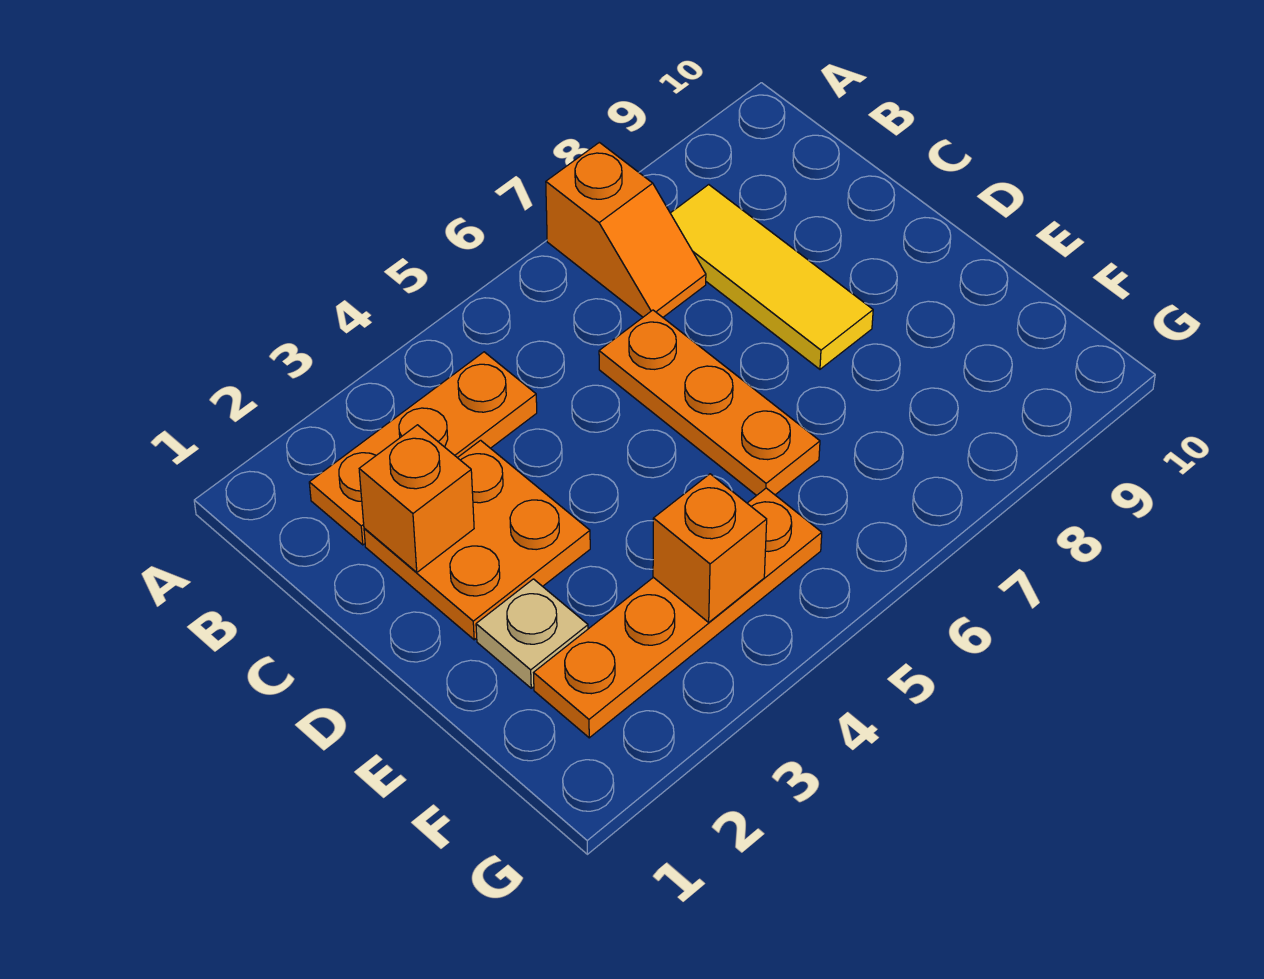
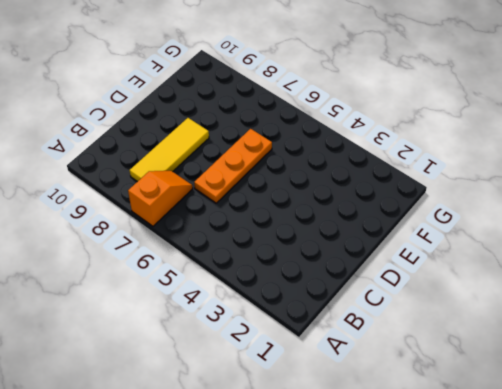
none -> orange 1x3 plate [309,352,537,545]
none -> orange 2x2 plate [364,440,590,640]

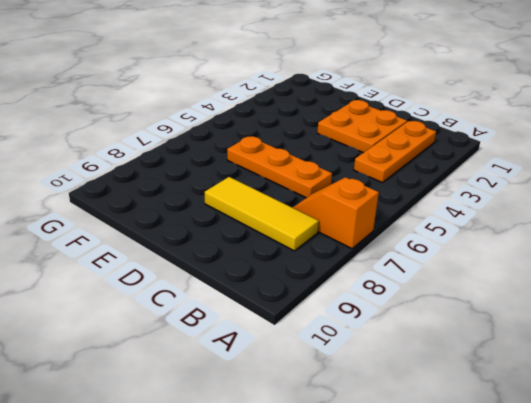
none -> tan 1x1 plate [476,579,588,688]
none -> orange 1x4 plate [534,488,822,738]

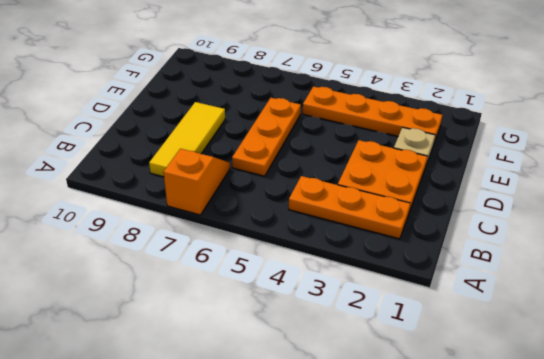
none -> orange 1x1 brick [359,425,474,572]
none -> orange 1x1 brick [653,474,767,622]

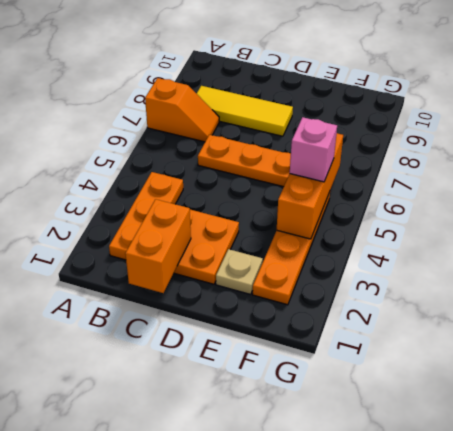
orange 1x2 brick [125,199,191,293] -> orange 1x1 brick [359,425,474,572]
orange 1x3 brick [277,133,343,239] -> orange 1x1 brick [653,474,767,622]
pink 1x1 brick [290,117,337,182] -> none

